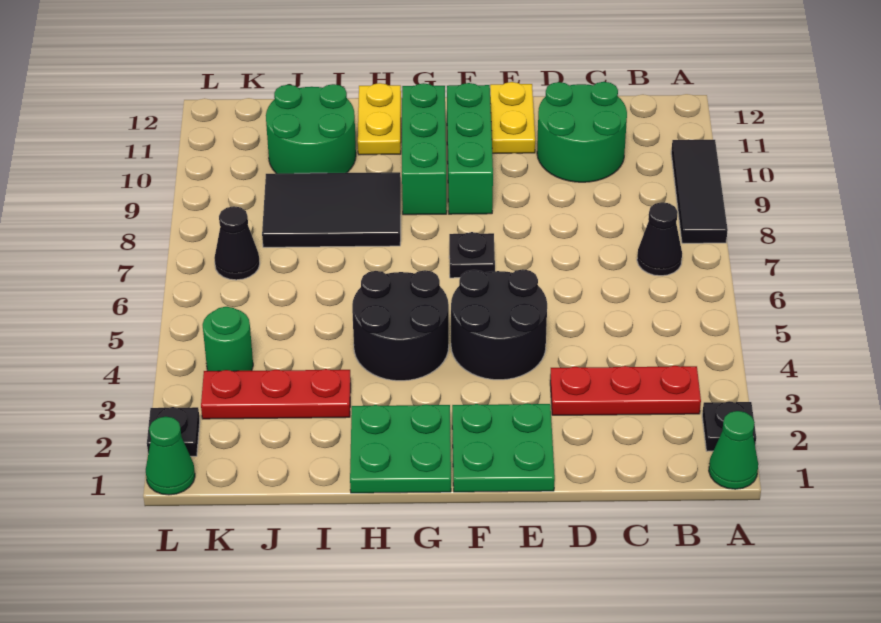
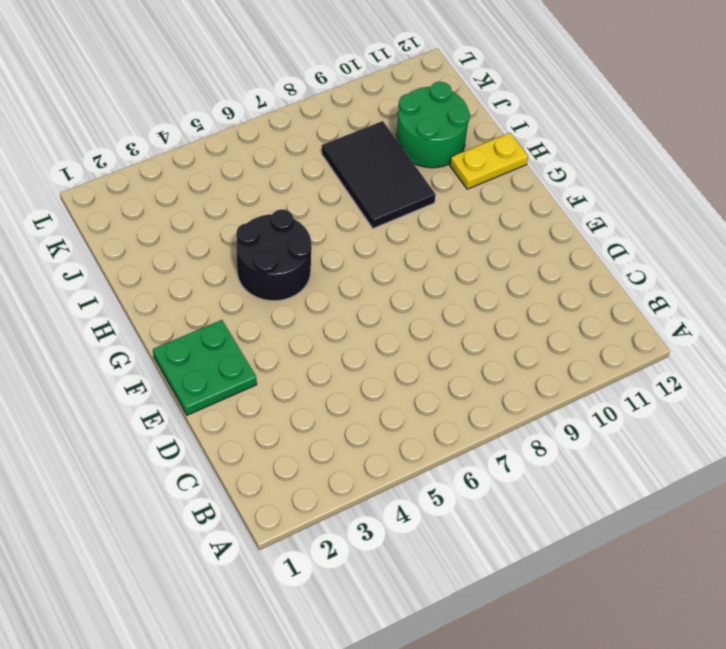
none -> green 1x1 cone [709,411,758,489]
none -> black 1x1 plate [702,401,756,451]
none -> black 1x3 tile [671,140,728,243]

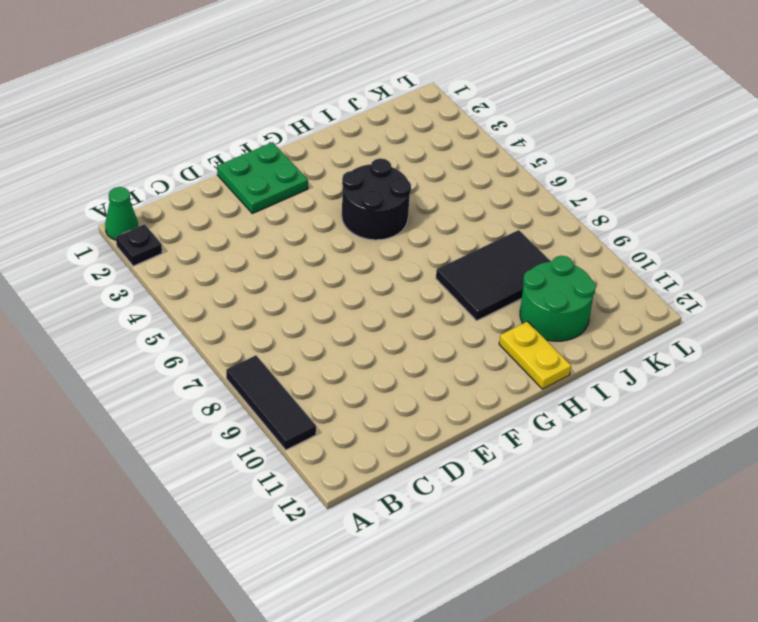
none -> red 1x3 plate [550,366,701,415]
none -> black 1x1 cone [637,202,682,276]
none -> green 2x2 round brick [537,82,627,182]

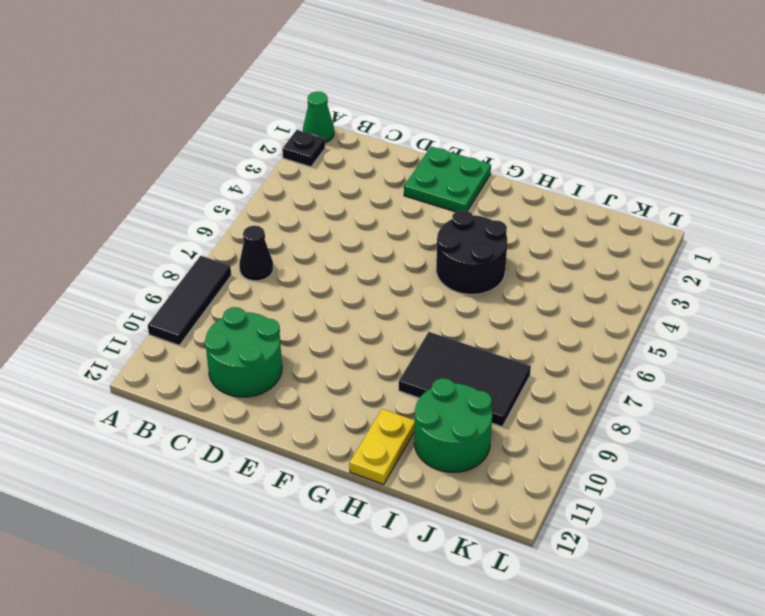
none -> red 1x3 plate [550,366,701,415]
none -> black 2x2 round brick [451,269,547,380]
none -> yellow 1x2 plate [490,82,535,153]

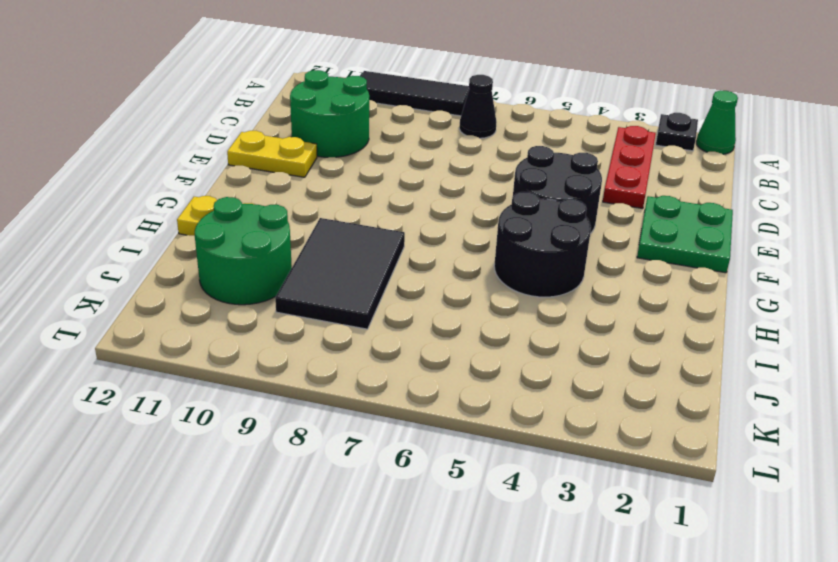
none -> black 1x1 plate [449,232,495,278]
none -> green 1x3 brick [447,83,493,214]
none -> green 2x2 plate [350,404,451,493]

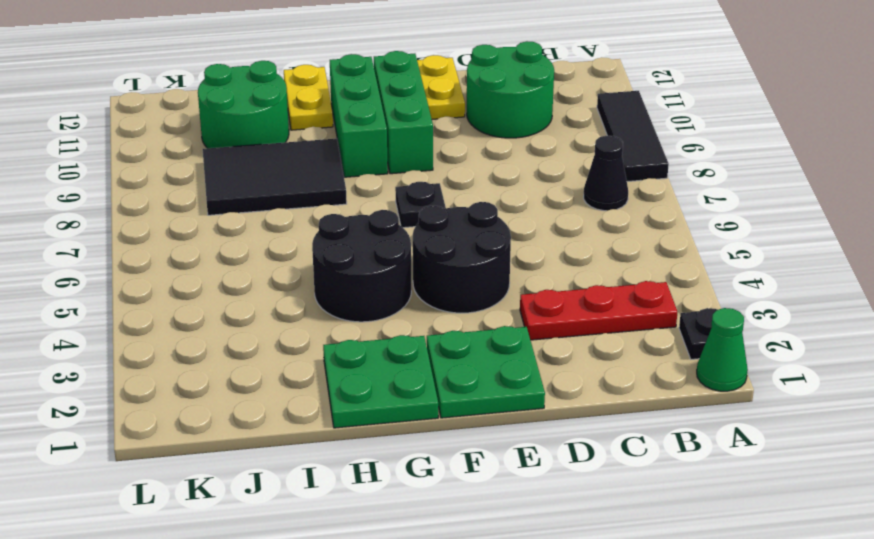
none -> red 1x3 plate [201,369,351,419]
none -> green 1x1 round brick [203,307,253,371]
none -> black 1x1 cone [214,206,260,280]

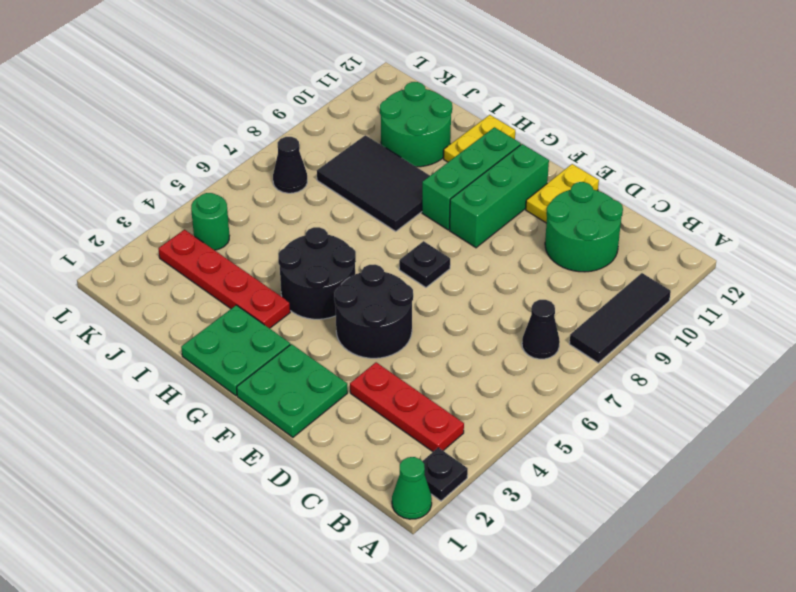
red 1x4 plate [158,230,290,328] -> red 1x3 plate [201,369,351,419]
none -> green 1x1 cone [146,417,195,495]
none -> black 1x1 plate [147,407,200,456]

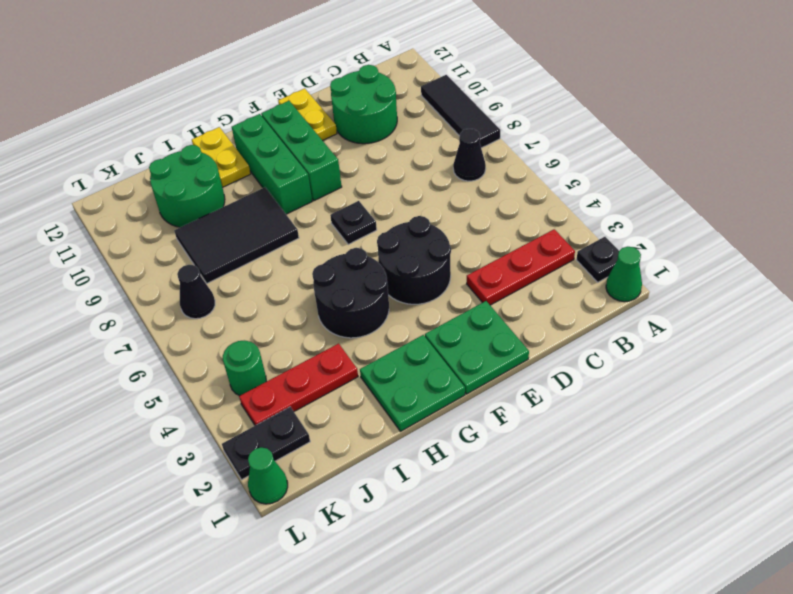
black 1x2 plate [222,407,310,480] -> black 1x1 plate [147,407,200,456]

